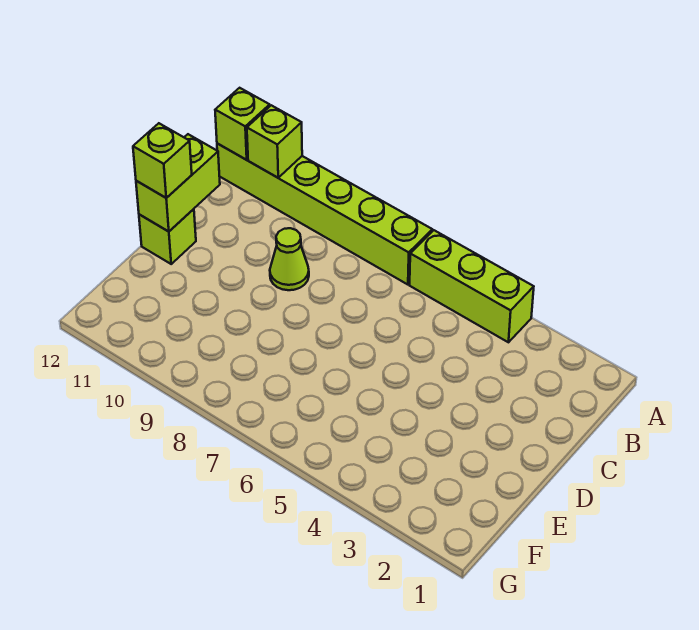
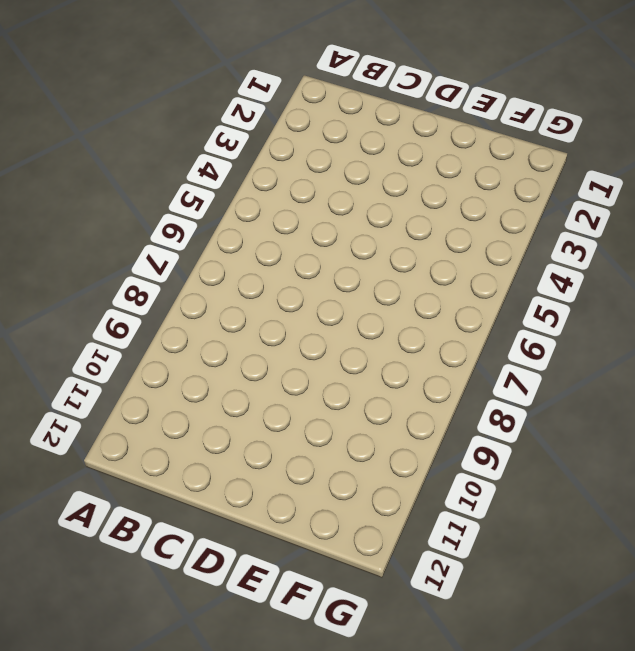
none -> lime 1x3 brick [410,230,534,342]
none -> lime 1x6 brick [217,143,432,285]

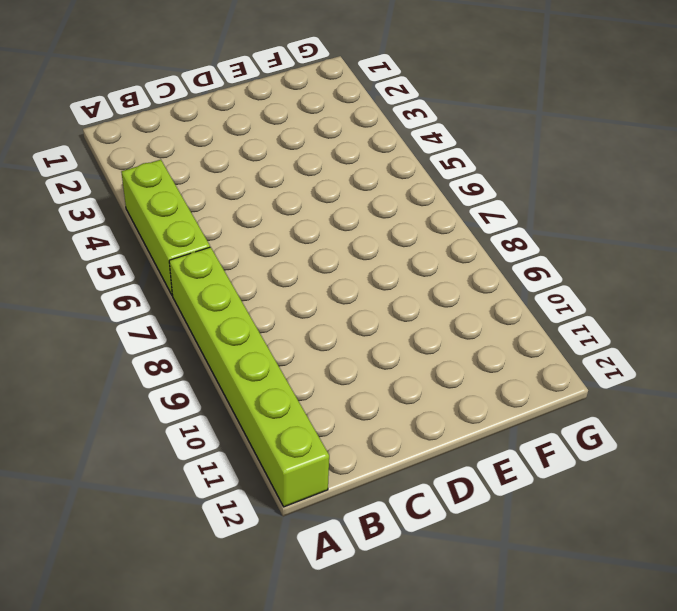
none -> lime 1x1 cone [270,228,309,290]
none -> lime 1x1 brick [139,209,196,264]

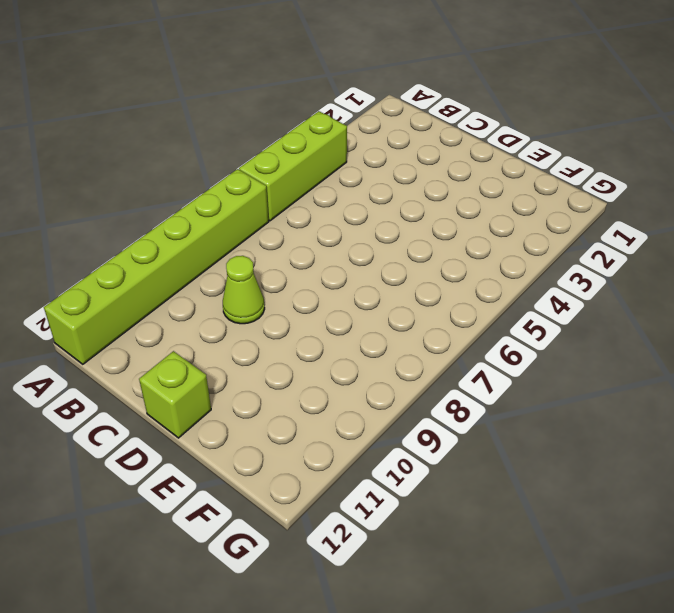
none -> lime 1x1 brick [247,105,302,178]
none -> lime 1x1 brick [215,88,270,160]

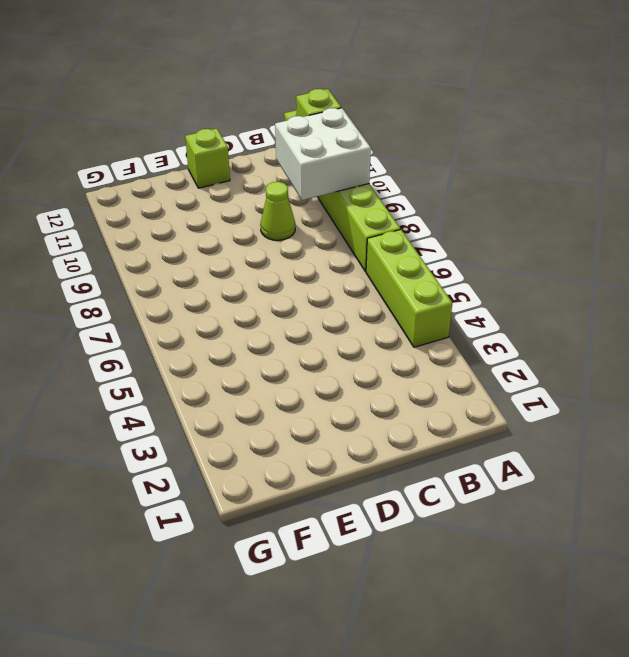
white 2x2 brick [275,108,371,200] -> none
none -> lime 1x1 brick [215,88,270,160]
none -> lime 1x2 brick [136,134,220,232]

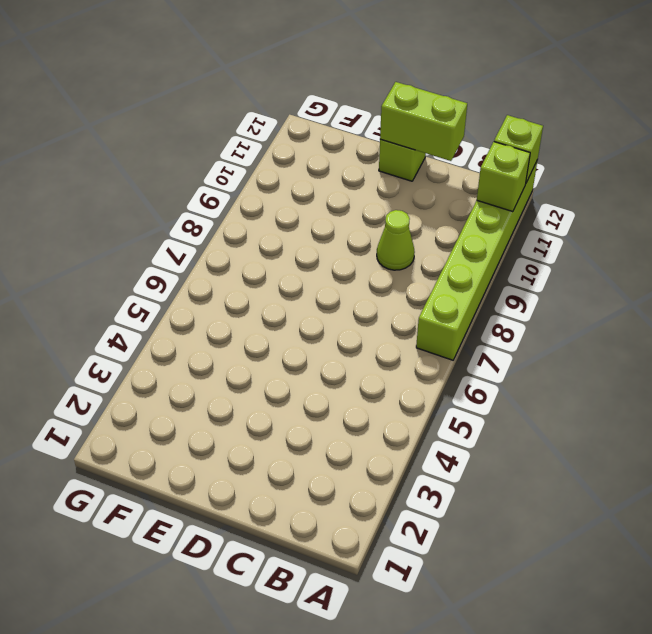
none -> lime 1x3 brick [410,230,534,342]
none -> lime 1x1 brick [133,123,192,198]

